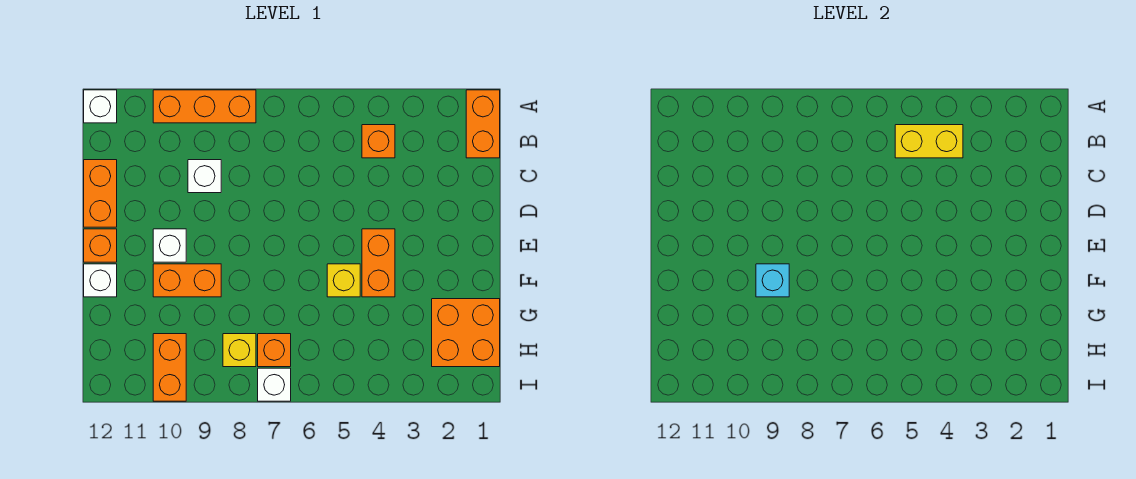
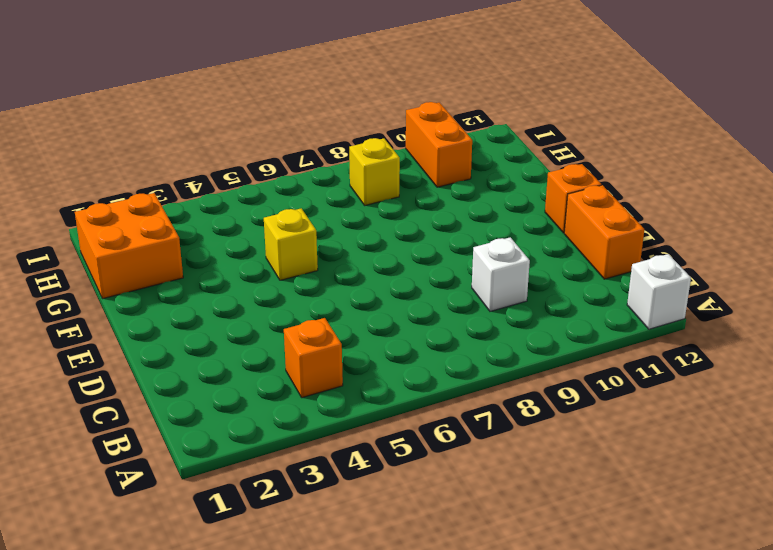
none -> orange 1x2 brick [466,90,500,158]
none -> orange 1x3 brick [153,90,256,123]
none -> orange 1x2 brick [362,229,395,297]

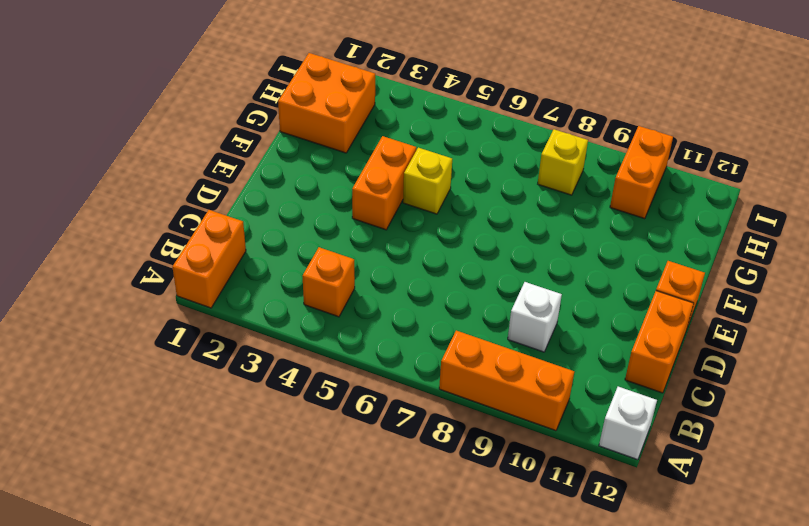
none -> white 1x1 brick [153,229,186,262]
none -> orange 1x2 brick [153,264,221,297]
none -> white 1x1 brick [84,264,117,297]

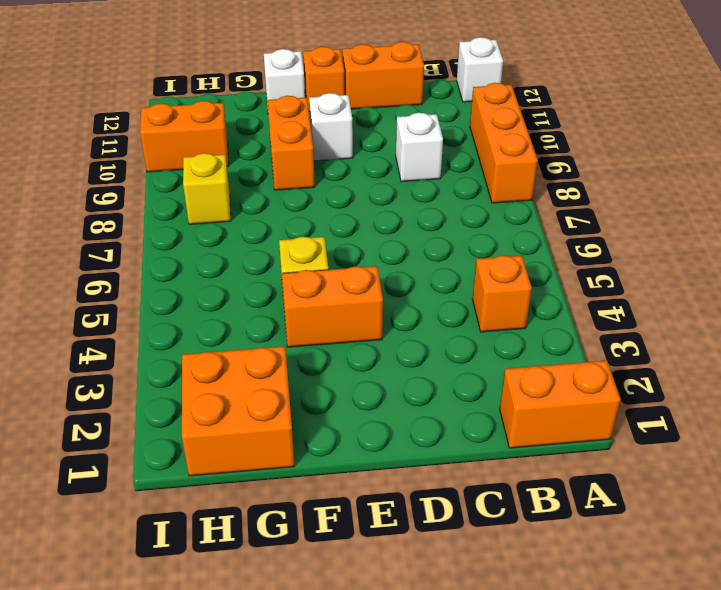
none -> orange 1x1 brick [258,334,291,367]
none -> white 1x1 brick [258,368,291,401]
none -> yellow 1x2 brick [895,125,963,158]

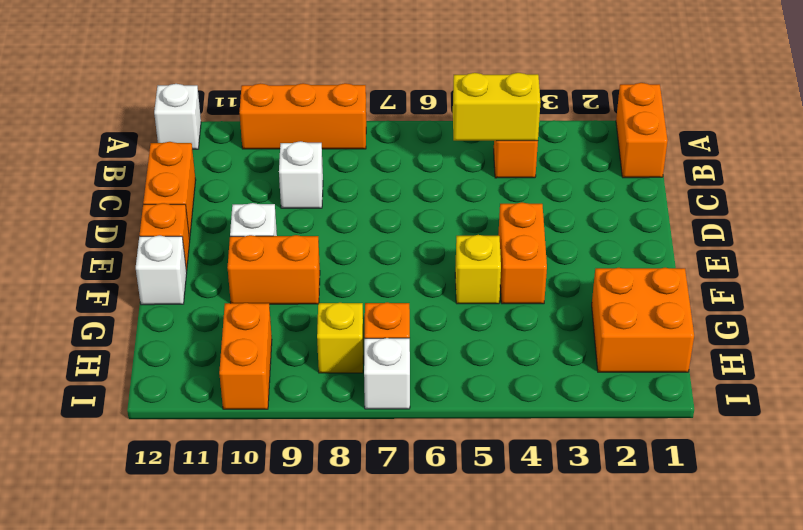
none -> cyan 1x1 brick [756,264,789,297]

